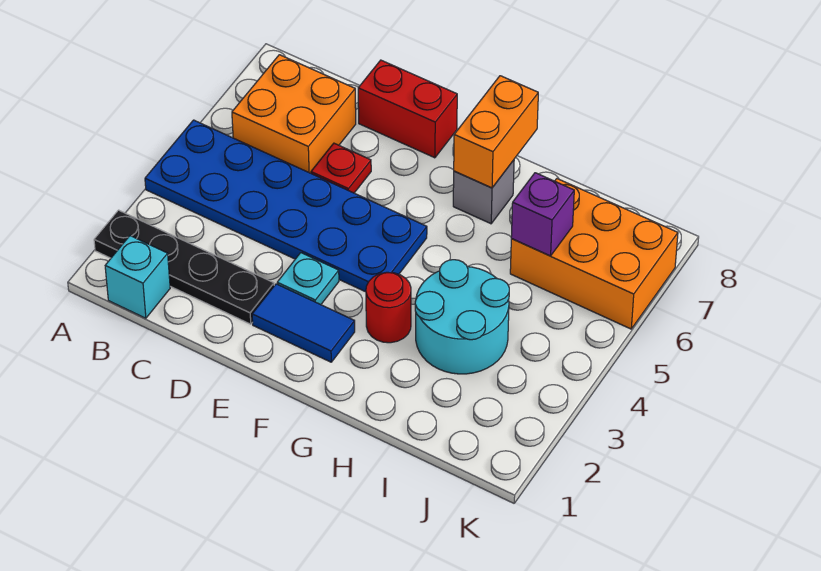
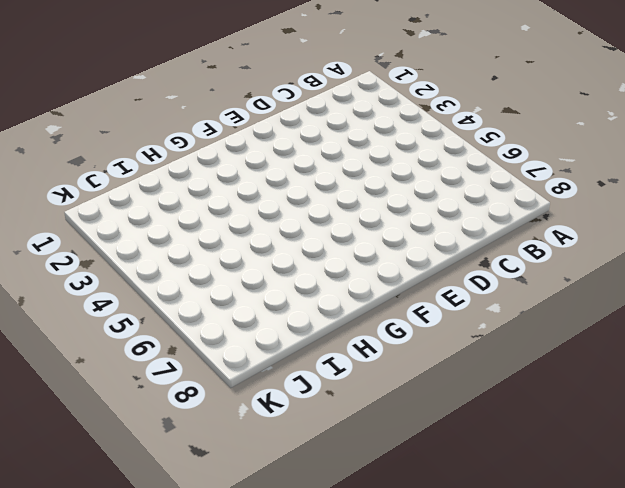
none -> black 1x4 plate [94,210,274,324]
none -> blue 2x6 plate [145,120,427,292]
none -> cyan 1x1 brick [105,236,170,318]

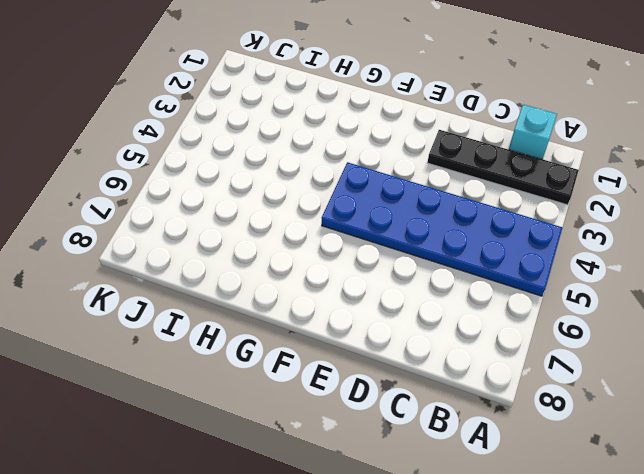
none -> orange 2x2 brick [232,55,356,173]
none -> red 1x1 plate [311,143,371,193]
none -> red 1x2 brick [358,60,457,158]

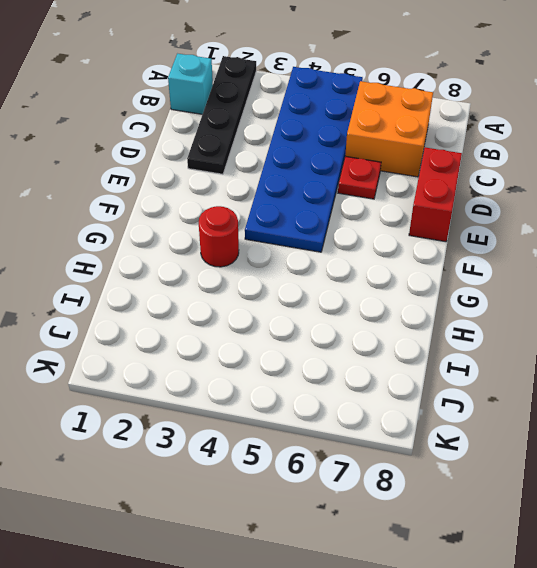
none -> blue 1x2 tile [252,284,355,362]
none -> cyan 1x1 plate [277,253,339,305]
none -> grey 1x1 brick [453,160,514,224]

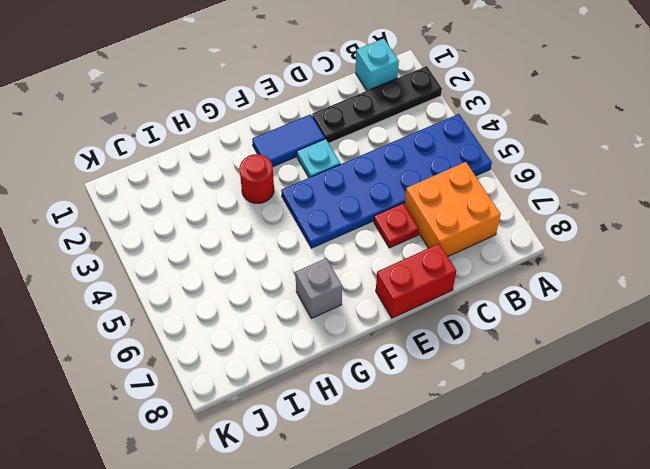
none -> cyan 2x2 round brick [415,260,509,374]
none -> orange 2x3 brick [510,179,678,329]
none -> orange 1x2 brick [454,76,538,188]

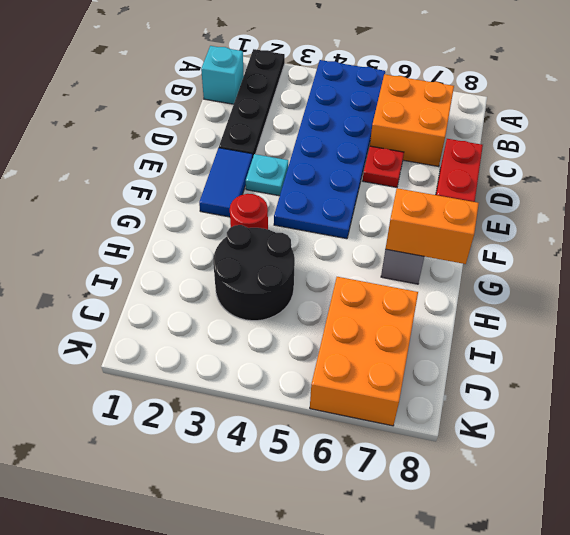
black 2x2 round brick [213,225,295,321] -> cyan 2x2 round brick [415,260,509,374]
none -> purple 1x1 brick [511,173,574,256]

